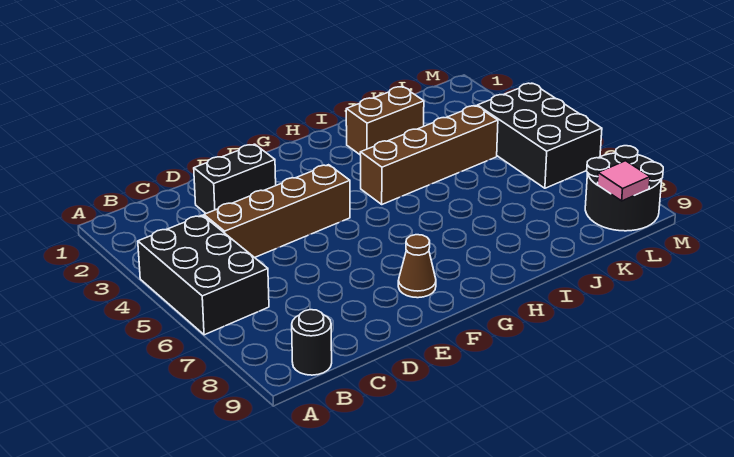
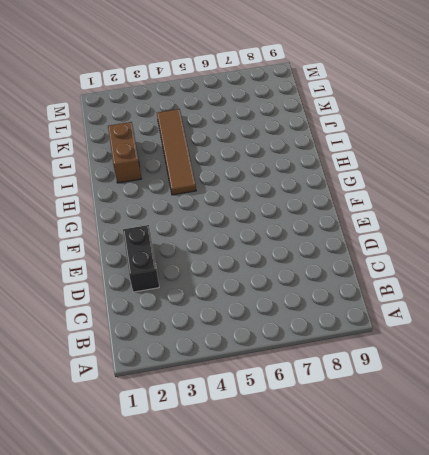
brown 1x4 tile [157,109,196,195] -> brown 1x4 brick [360,106,498,204]
none -> black 2x3 brick [138,215,269,335]
none -> black 1x1 round brick [292,310,332,375]

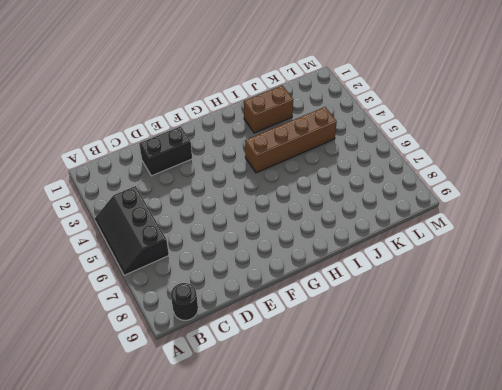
black 2x3 slope [95,186,169,275] -> black 2x3 brick [138,215,269,335]
none -> brown 1x4 brick [204,165,350,258]
none -> brown 1x1 cone [398,235,436,298]

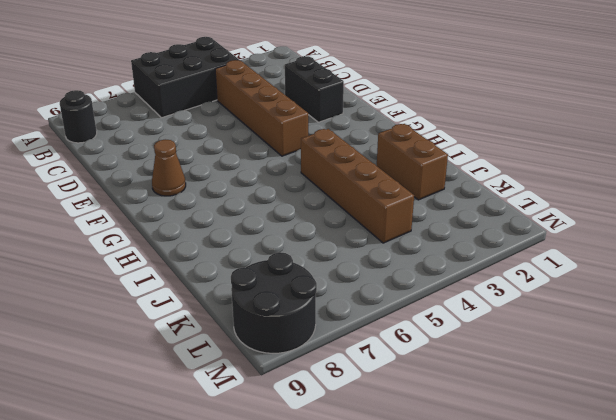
none -> black 2x3 brick [477,83,602,188]
none -> pink 1x1 tile [597,161,650,201]

